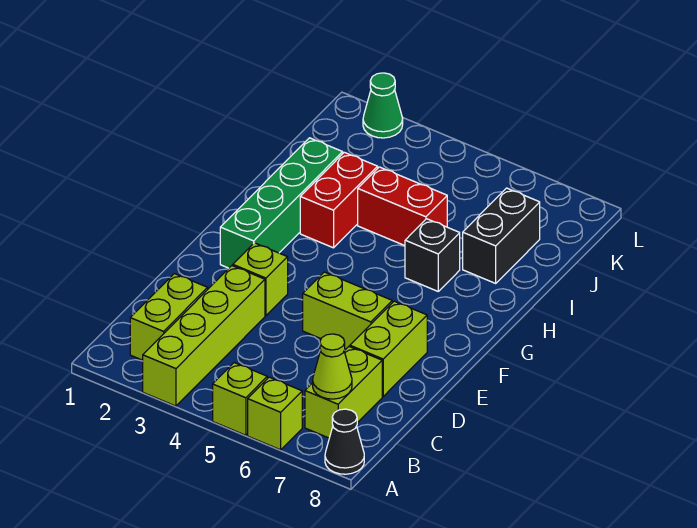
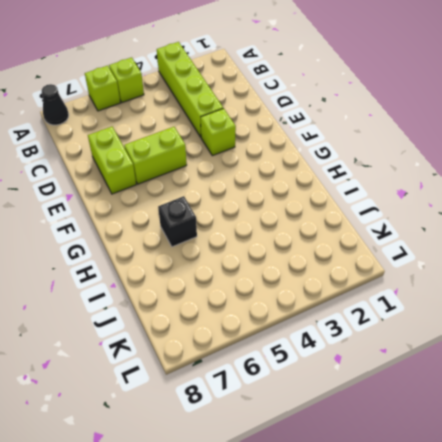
none -> lime 1x2 brick [130,274,208,360]
none -> lime 1x2 brick [305,347,382,438]
none -> green 1x4 brick [220,138,343,268]

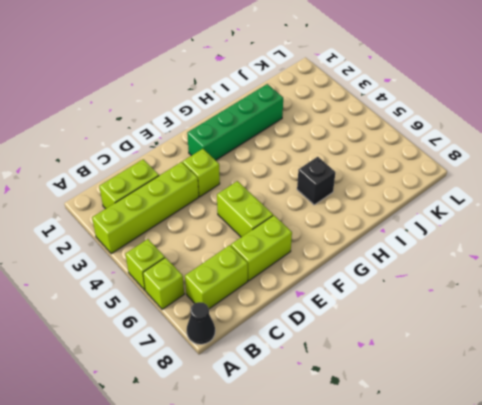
none -> red 1x2 brick [300,152,378,248]
none -> red 1x2 brick [358,167,447,246]
none -> black 1x2 brick [463,188,540,283]

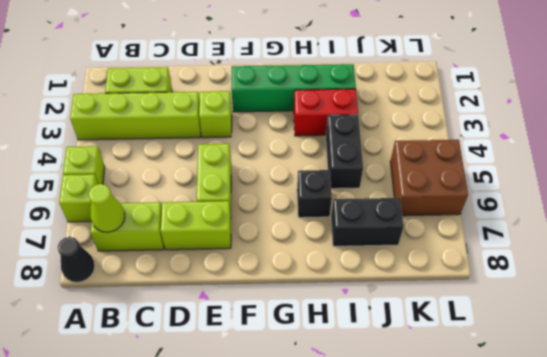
black 1x2 brick [326,115,363,189] -> red 1x2 brick [358,167,447,246]
brown 2x2 brick [390,140,468,216] -> none
none -> green 1x1 cone [363,73,403,138]

